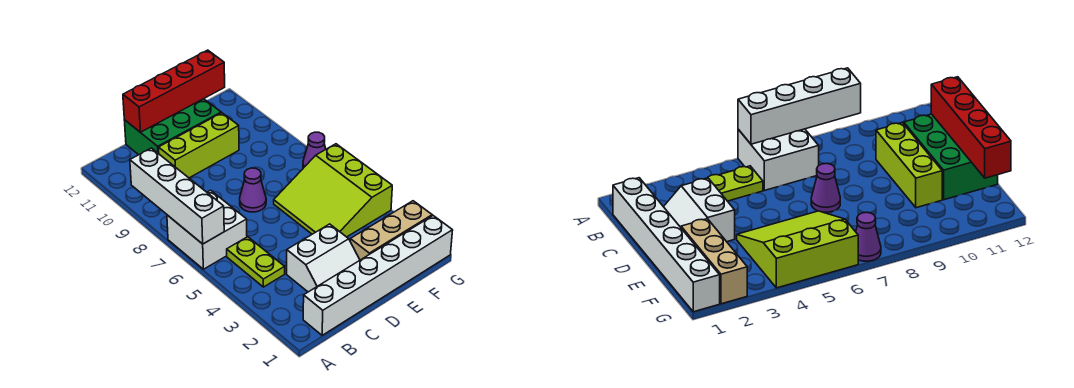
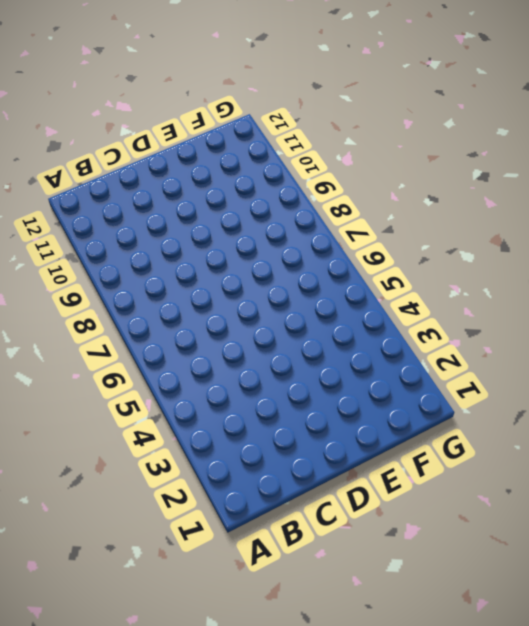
none -> white 2x2 brick [167,190,247,269]
none -> white 1x6 brick [303,216,453,335]
none -> lime 1x2 plate [227,237,285,287]

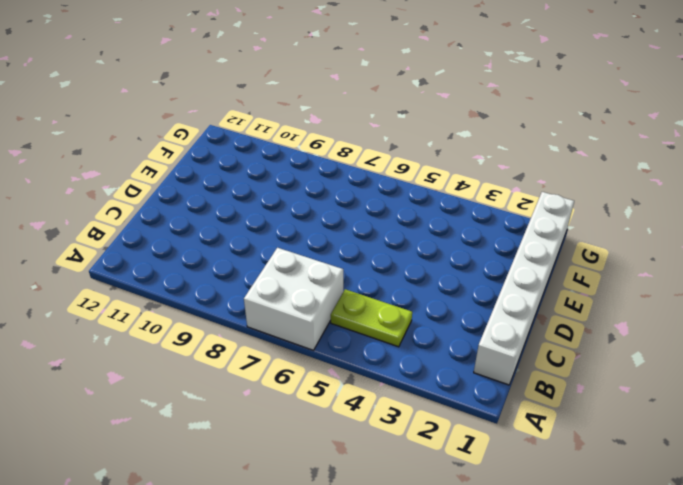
none -> white 2x2 slope [287,224,360,292]
none -> lime 1x3 brick [159,113,239,178]
none -> green 2x3 brick [124,99,221,155]

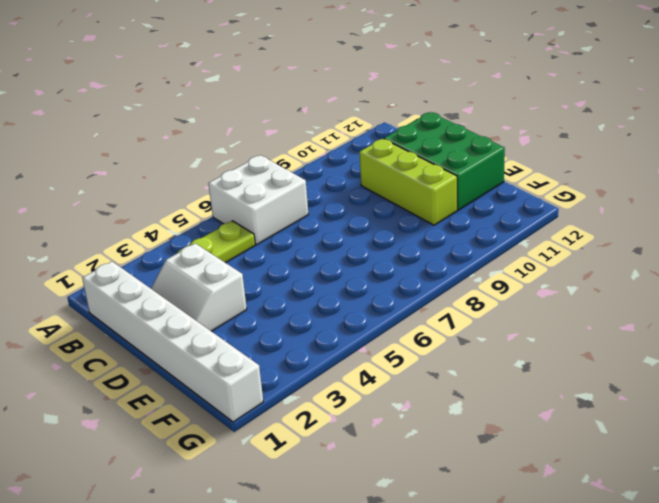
none -> purple 1x1 cone [240,168,266,212]
none -> tan 1x3 brick [350,201,432,260]
none -> lime 3x3 slope [274,144,392,237]

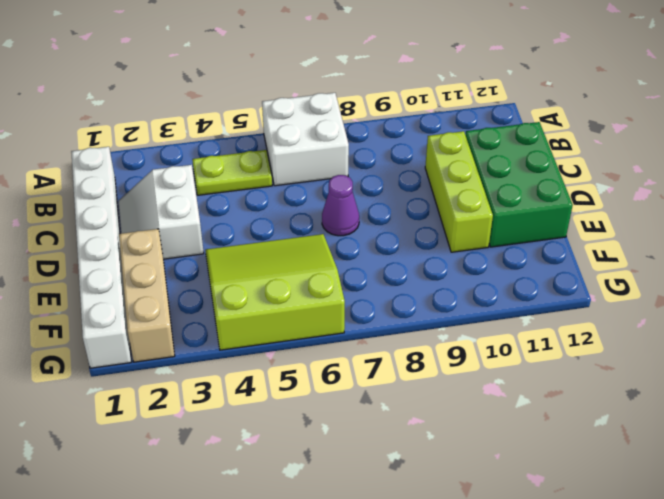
none -> purple 1x1 cone [303,132,326,168]
none -> white 1x4 brick [130,148,224,244]
none -> red 1x4 brick [123,50,225,132]

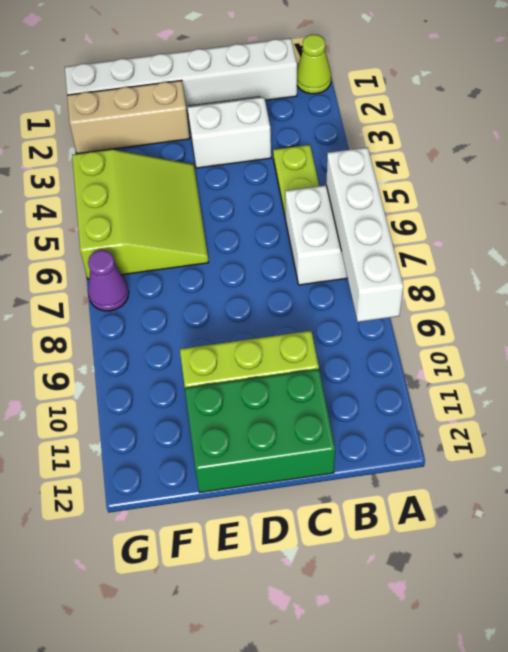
lime 1x1 cone [297,35,331,94] -> none
none -> purple 1x1 cone [240,168,266,212]
none -> red 1x4 brick [123,50,225,132]

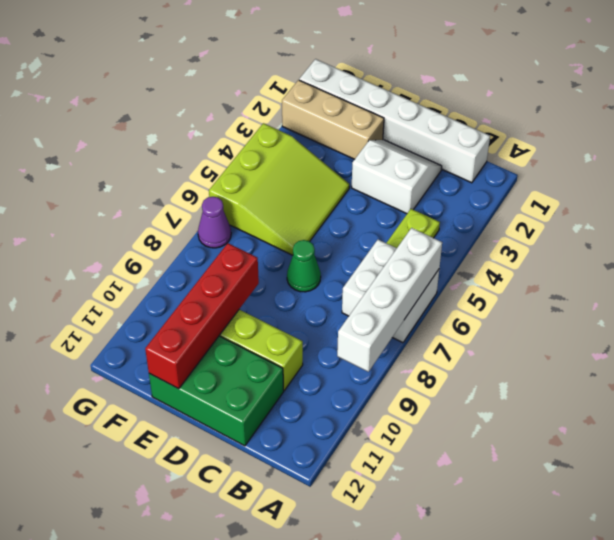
green 1x1 cone [287,240,321,292] -> purple 1x1 cone [240,168,266,212]
red 1x4 brick [145,243,259,389] -> red 1x4 brick turned to [123,50,225,132]

